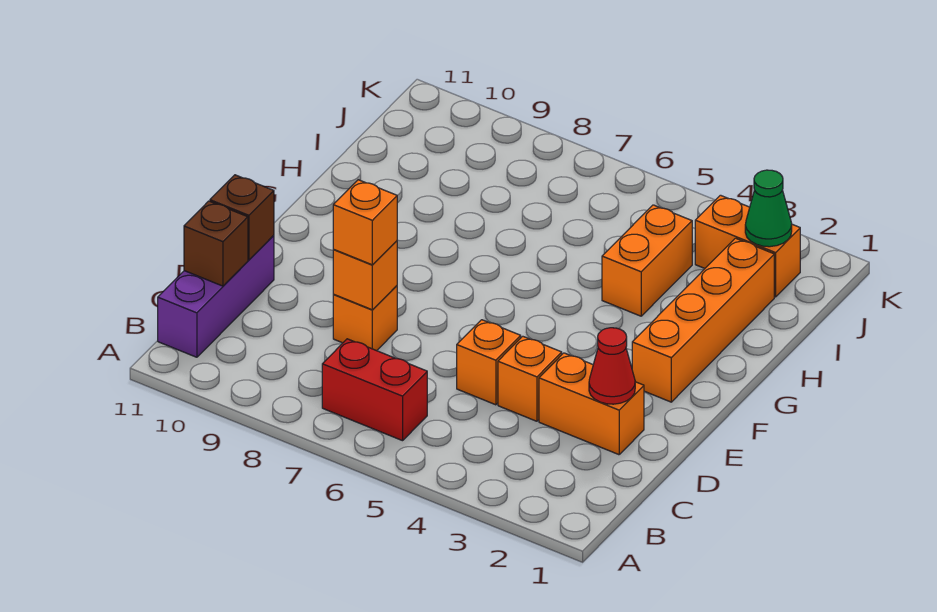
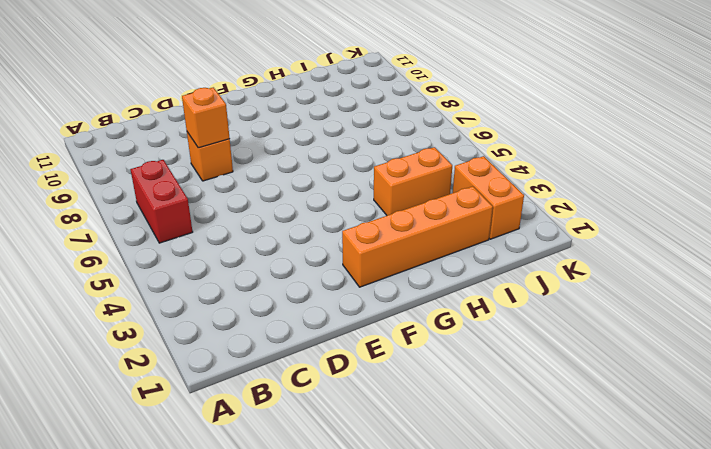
none -> purple 1x3 brick [158,235,274,357]
none -> orange 1x2 brick [539,353,644,455]
none -> orange 1x1 brick [498,336,562,421]

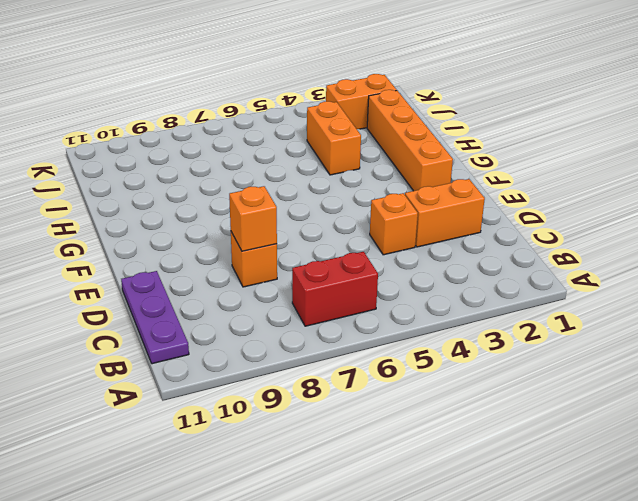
purple 1x3 plate [121,271,189,364] -> purple 1x3 brick [158,235,274,357]
none -> orange 1x1 brick [457,320,521,405]
none -> brown 1x1 brick [184,201,248,286]
none -> red 1x1 cone [589,328,635,404]

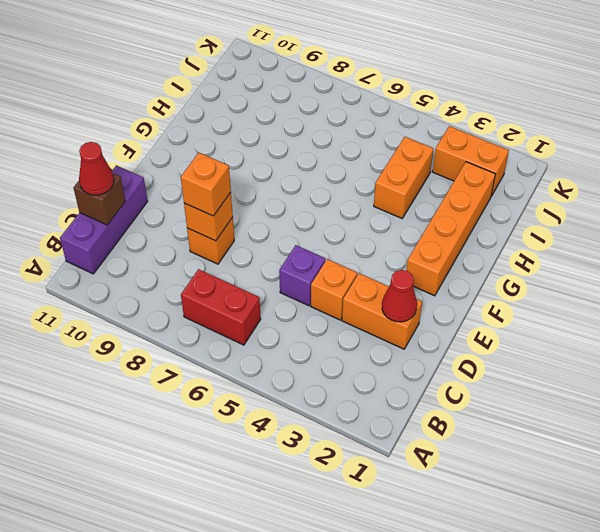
red 1x1 cone [79,142,114,195] -> none
purple 1x1 brick [279,245,325,306] -> orange 1x1 brick [457,320,521,405]
none -> brown 1x1 brick [210,175,274,260]
none -> green 1x1 cone [745,170,792,247]

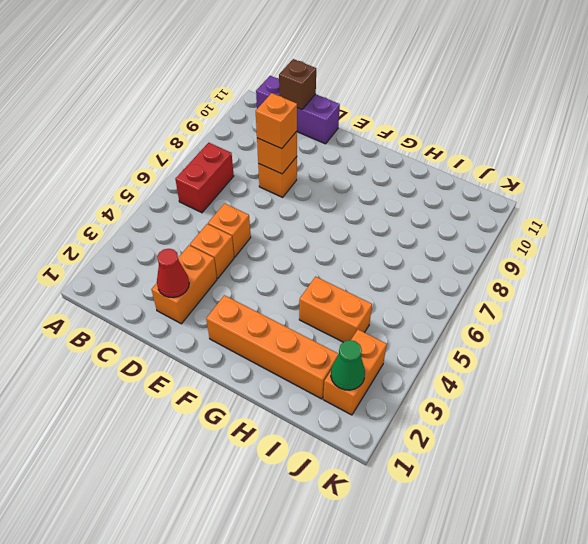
none -> brown 1x1 brick [210,175,274,260]

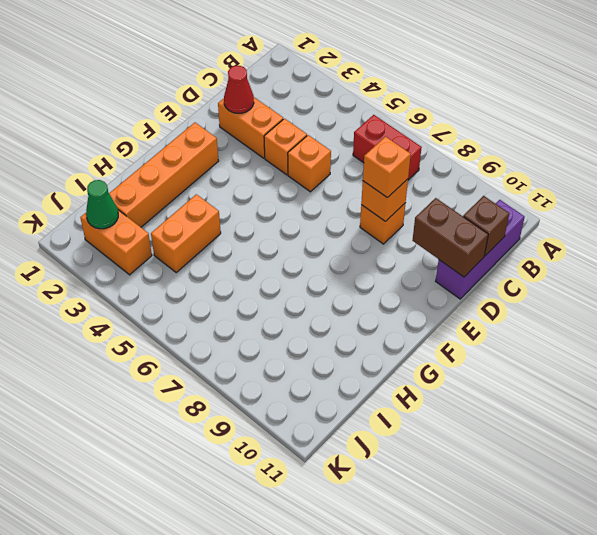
brown 1x2 brick [412,198,488,277] -> brown 1x1 brick [210,175,274,260]

